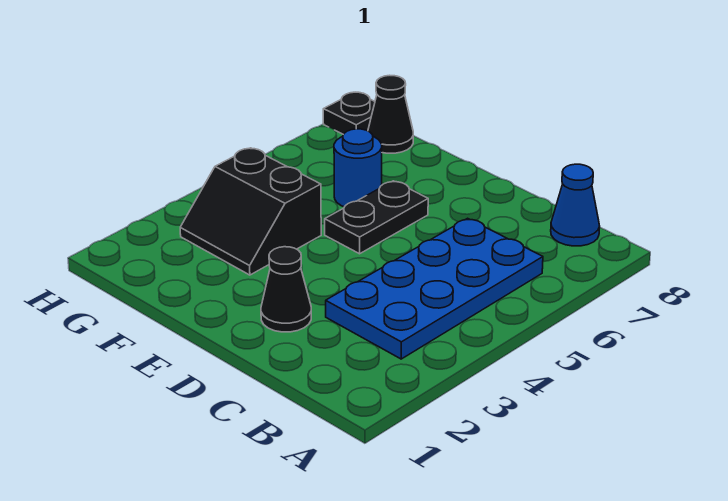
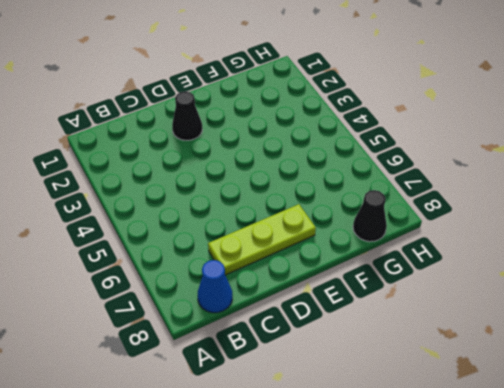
lime 1x3 plate [208,204,316,275] -> none
none -> blue 2x4 plate [326,218,543,359]
none -> black 1x2 plate [325,181,428,254]

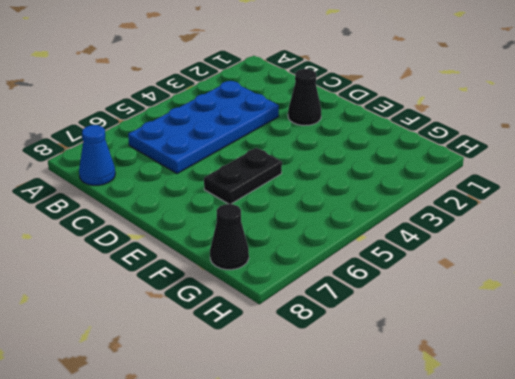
none -> black 2x2 slope [180,148,321,275]
none -> blue 1x1 round brick [334,129,382,207]

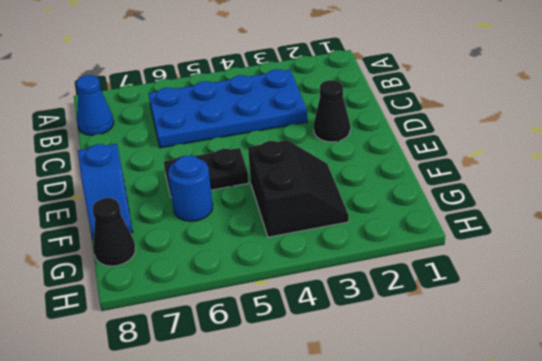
blue 1x2 slope [78,144,133,240] -> none
none -> black 1x1 plate [323,92,375,134]

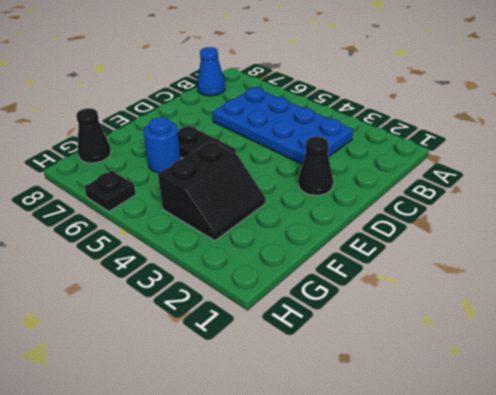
black 1x1 plate [85,171,136,211] -> black 1x1 plate moved to [323,92,375,134]

